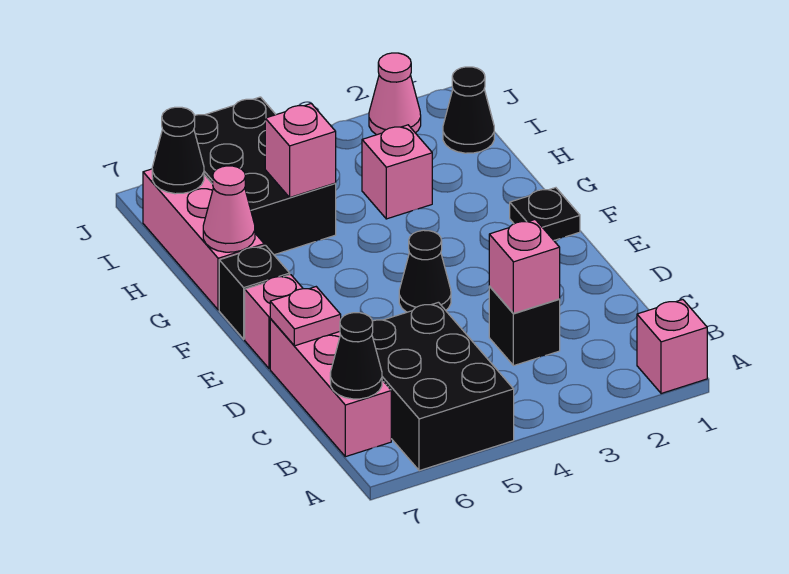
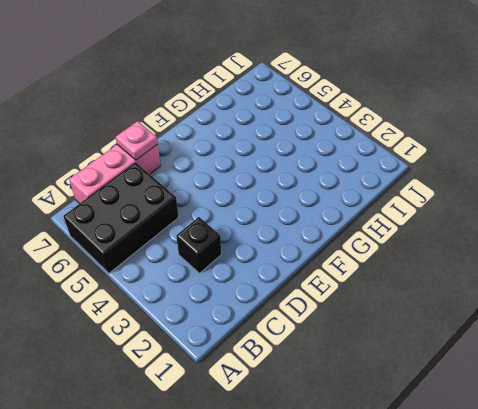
none -> pink 1x1 brick [637,300,707,394]
none -> black 1x1 cone [399,230,451,312]
none -> pink 1x1 brick [245,275,303,369]

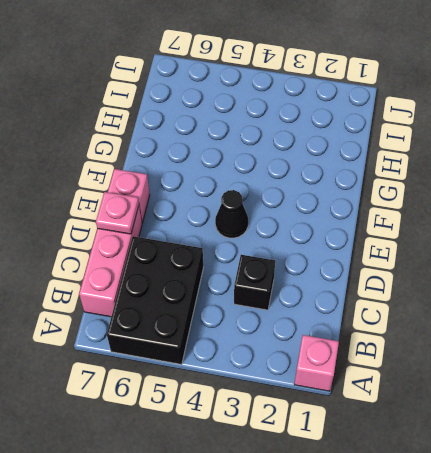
none -> black 1x1 plate [510,188,580,240]
none -> black 1x1 brick [219,245,290,339]
none -> pink 1x3 brick [143,169,264,310]

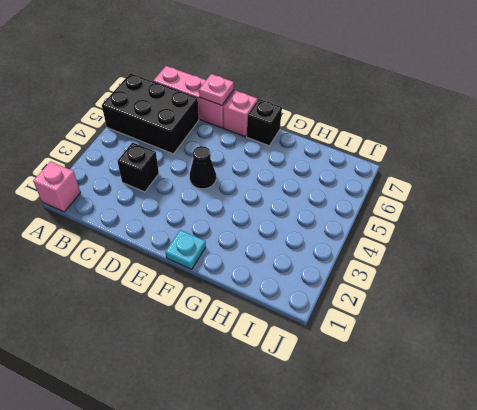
cyan 1x1 plate [165,230,206,269] -> black 1x1 plate [510,188,580,240]
none -> pink 1x3 brick [143,169,264,310]
none -> pink 1x1 brick [362,125,432,219]
none -> black 2x3 brick [194,97,336,255]

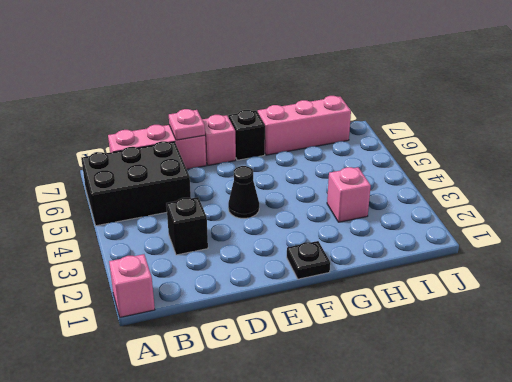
none -> black 2x3 brick [194,97,336,255]
none -> black 1x1 cone [443,67,494,153]
none -> pink 1x1 cone [369,53,421,135]

